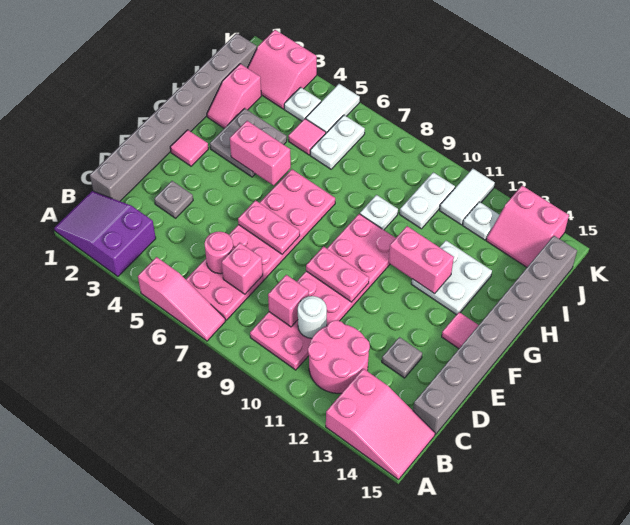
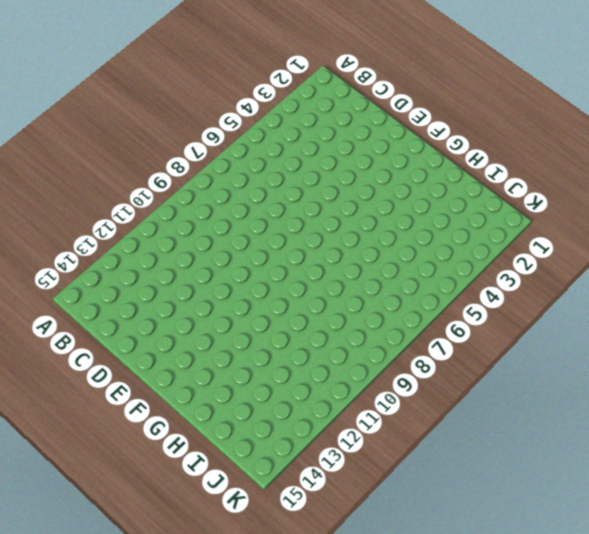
none -> purple 2x3 slope [54,191,156,276]
none -> pink 1x3 slope [138,257,225,341]
none -> pink 2x3 slope [326,369,435,480]
none -> pink 2x6 plate [186,169,335,320]

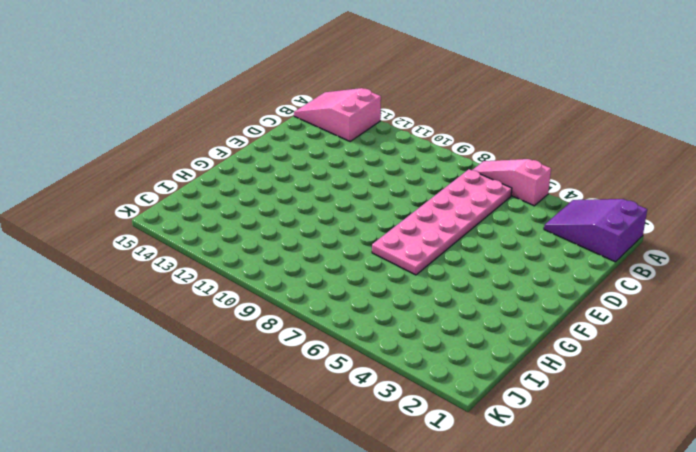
purple 2x3 slope [544,199,647,262] -> purple 2x3 slope turned to [54,191,156,276]
none -> pink 2x6 plate [250,214,396,370]
none -> pink 2x2 round brick [308,320,370,393]
none -> grey 1x8 brick [90,33,257,201]
none -> grey 1x8 brick [413,236,577,434]

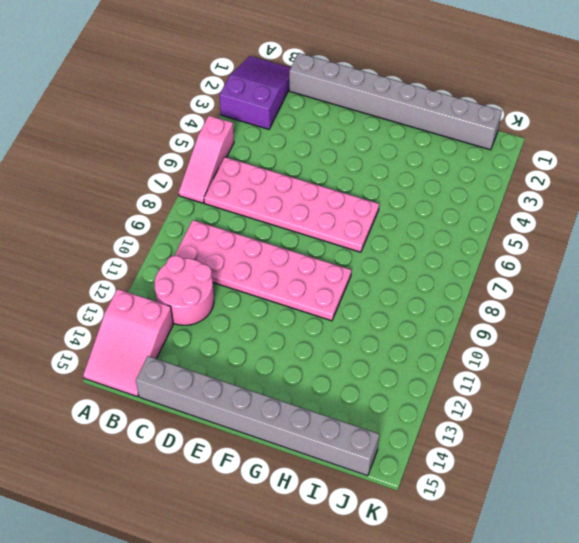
none -> grey 1x1 plate [154,181,193,218]
none -> grey 1x1 plate [382,337,422,378]
none -> pink 1x1 tile [170,130,208,166]
none -> pink 1x1 tile [442,312,478,349]

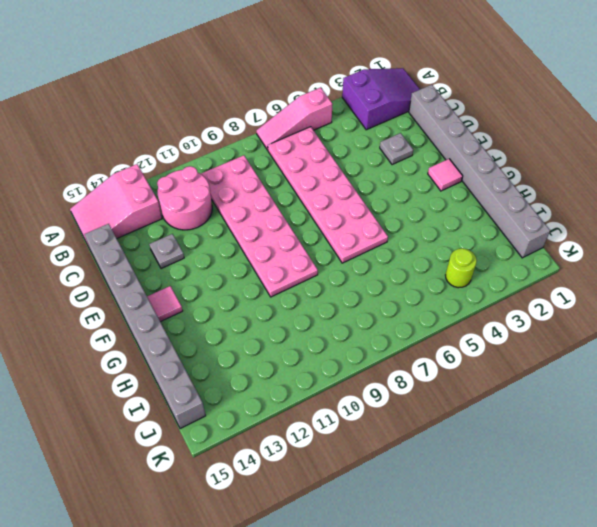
lime 1x1 round brick [446,248,477,288] -> white 1x1 plate [284,87,321,121]
none -> grey 2x2 plate [210,108,287,177]
none -> white 2x2 plate [411,241,492,315]
none -> pink 1x2 slope [207,64,261,128]
none -> white 1x1 plate [360,195,398,230]

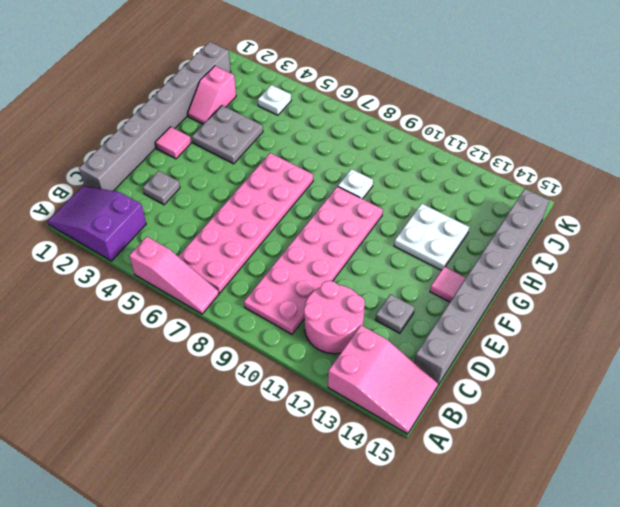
none -> pink 1x1 tile [288,119,326,155]
none -> white 1x2 plate [310,115,365,169]
none -> white 1x2 plate [400,172,455,229]
none -> pink 2x2 slope [248,30,317,109]

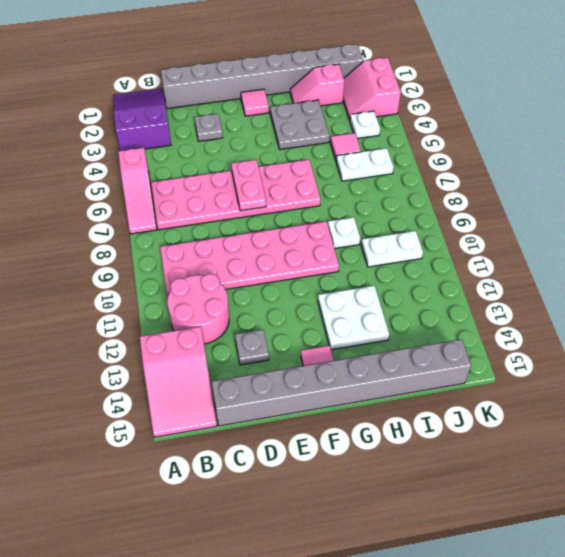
none -> white 1x2 tile [306,84,360,133]
none -> white 1x2 tile [440,169,495,225]
none -> white 1x1 plate [463,202,499,240]
none -> pink 2x2 slope [486,186,569,267]

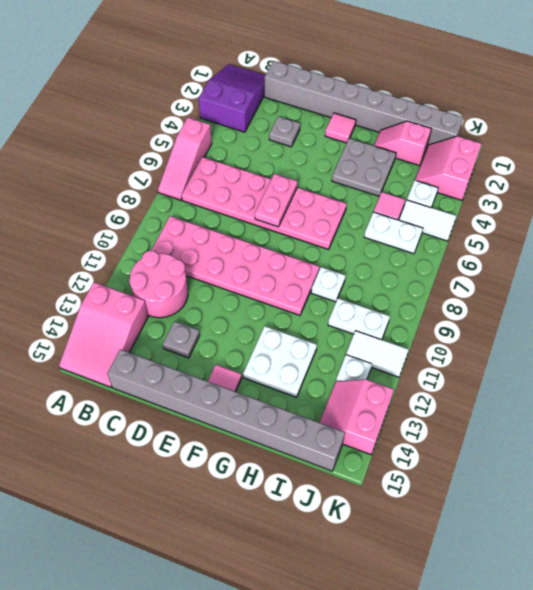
none -> pink 1x1 round brick [205,232,233,274]
none -> pink 1x1 brick [222,243,263,294]
none -> pink 1x1 brick [268,275,309,327]
none -> white 1x1 round brick [298,296,327,338]

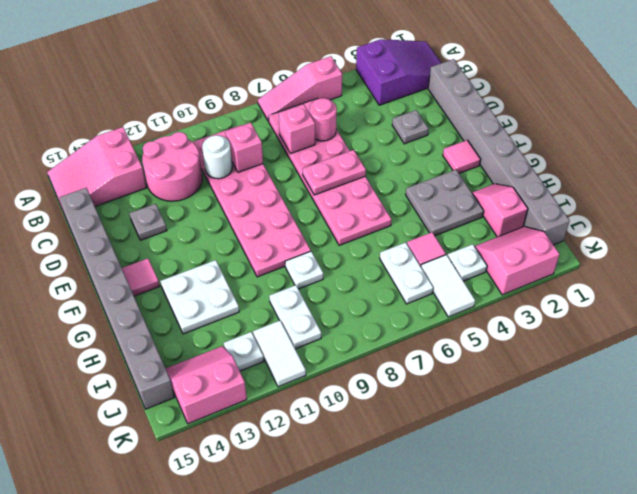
none -> pink 1x2 plate [306,247,369,302]
none -> pink 1x2 brick [230,121,291,185]
none -> pink 1x2 brick [389,226,454,294]

